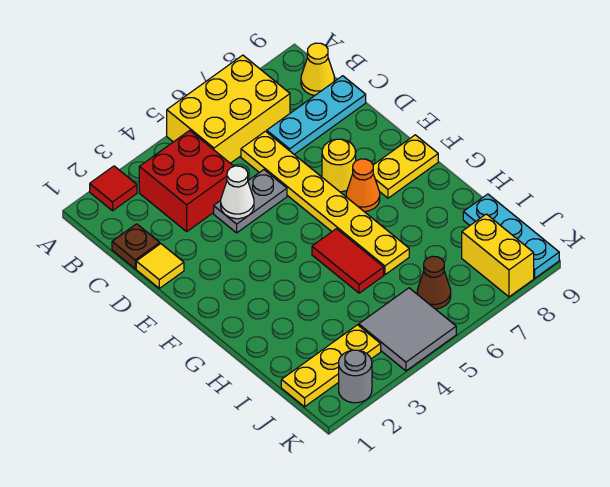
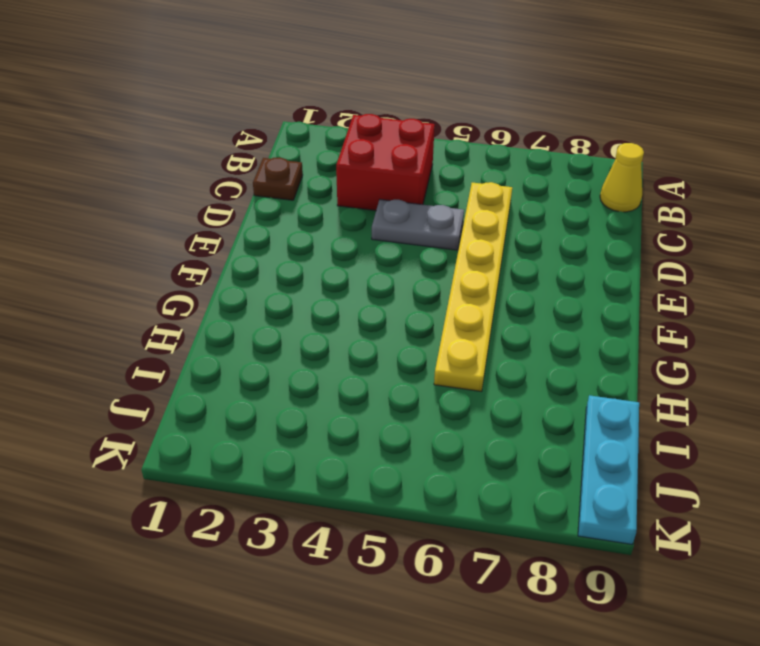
none -> red 1x1 tile [90,166,137,211]
none -> yellow 2x3 brick [167,55,290,163]
none -> cyan 1x3 plate [267,76,366,154]

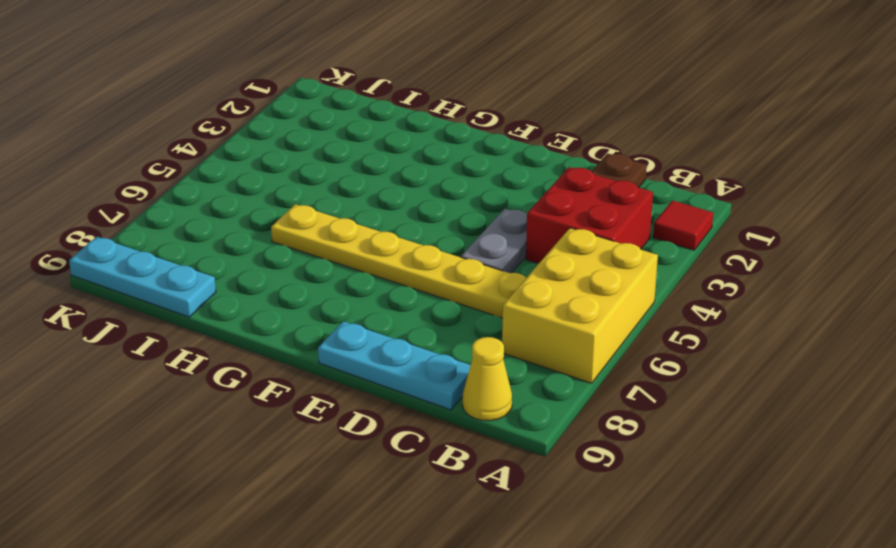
cyan 1x3 plate [318,321,471,410] -> cyan 1x3 plate turned to [267,76,366,154]
none -> yellow 1x1 tile [136,244,184,288]
none -> yellow 1x1 round brick [322,139,356,192]
none -> orange 1x1 cone [346,159,380,212]

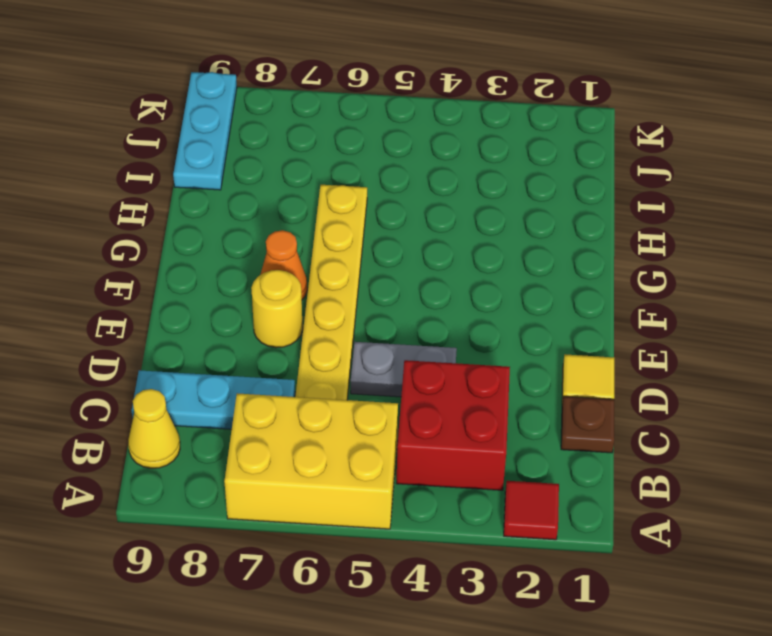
none -> yellow 1x2 plate [373,135,438,198]
none -> red 1x2 tile [312,229,384,293]
none -> yellow 1x3 plate [281,325,381,407]

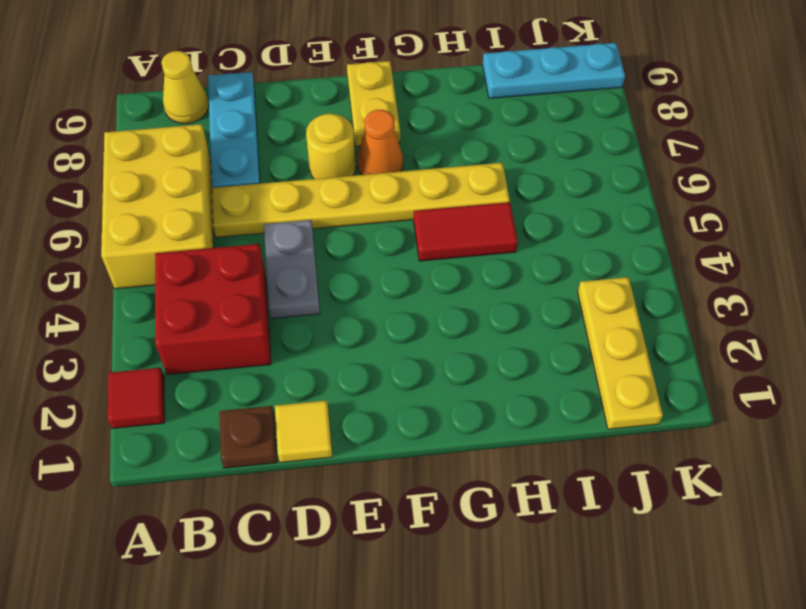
none -> grey 2x2 tile [359,288,456,371]
none -> brown 1x1 cone [417,256,451,309]
none -> yellow 1x2 brick [462,214,534,297]

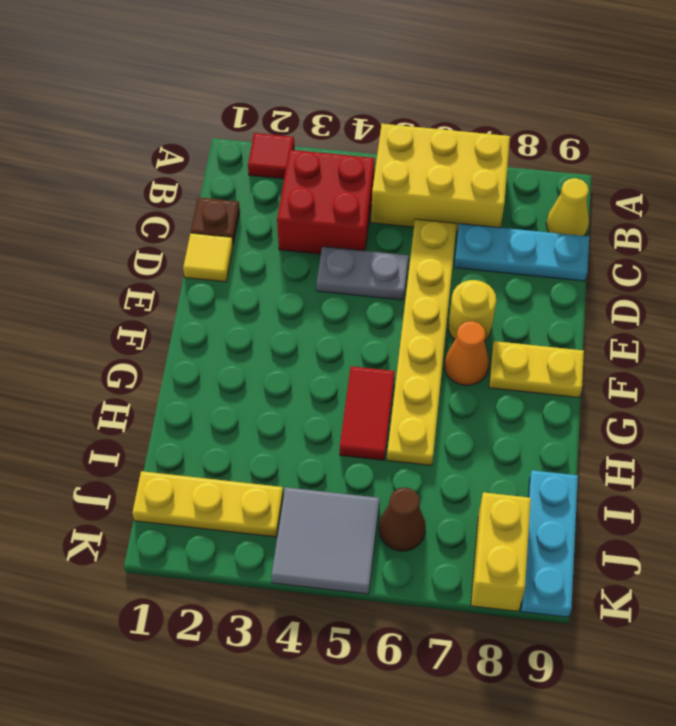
none -> grey 1x1 round brick [339,350,372,403]
none -> white 1x1 cone [221,166,254,219]

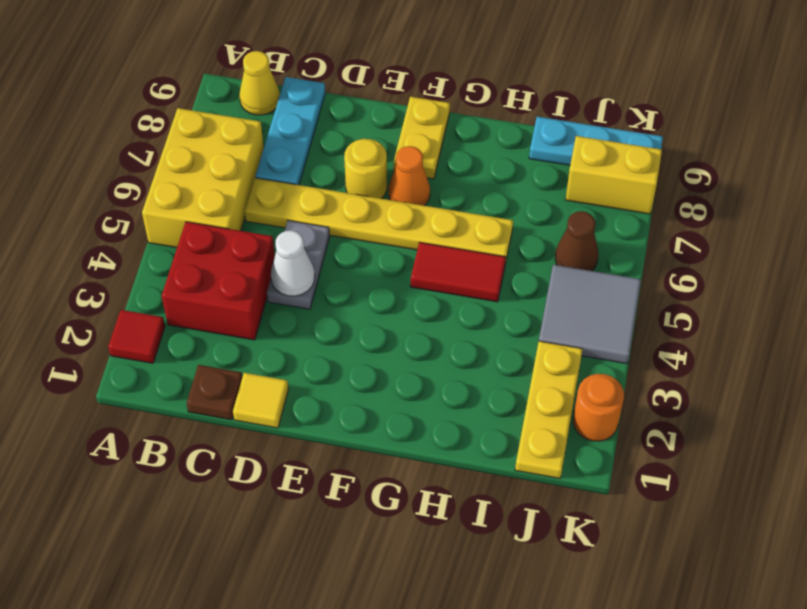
orange 1x1 round brick [573,374,624,441] -> grey 1x1 round brick [339,350,372,403]

